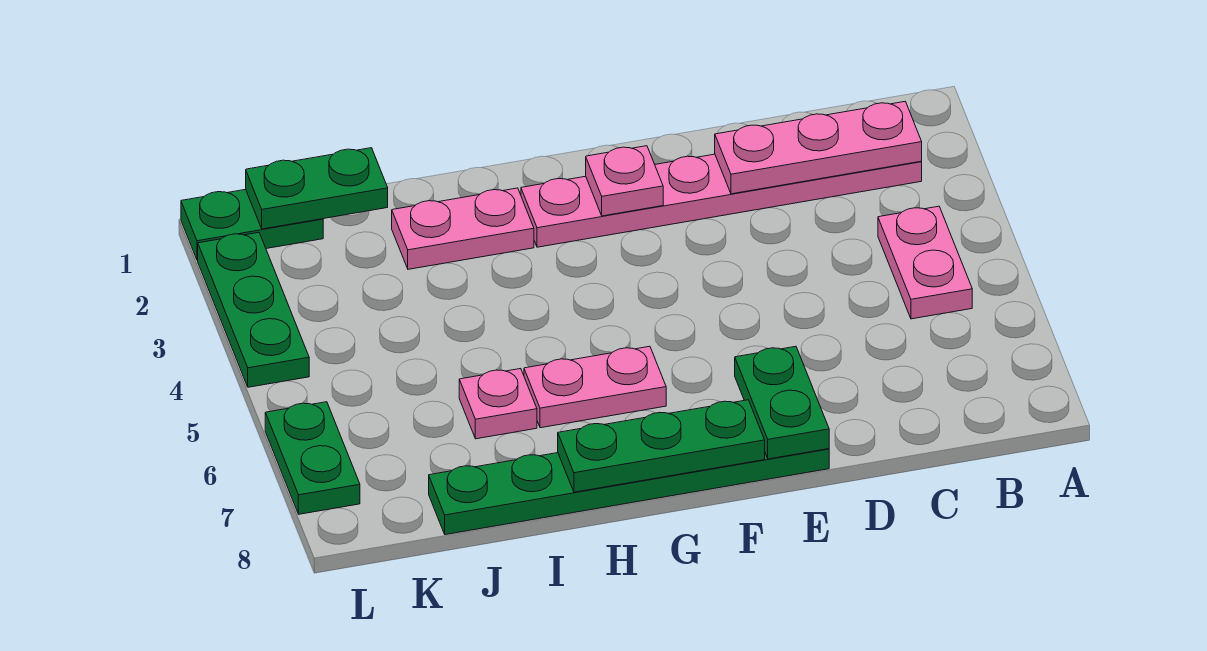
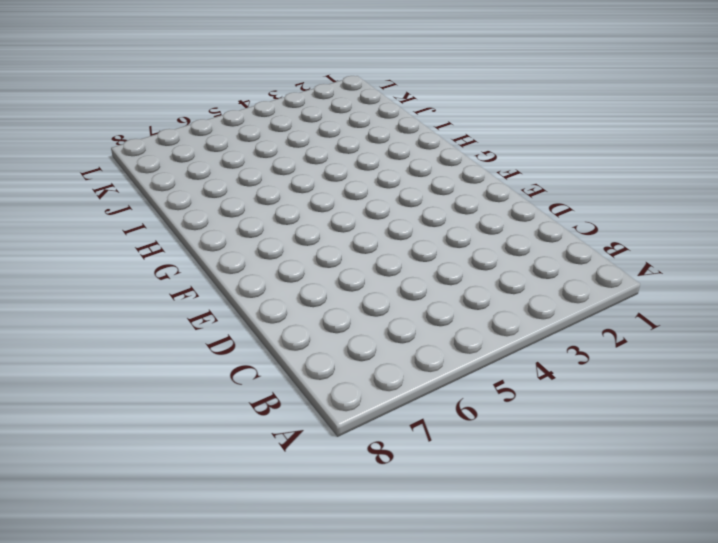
none -> pink 1x6 plate [521,154,922,247]
none -> pink 1x2 plate [878,206,972,319]
none -> green 1x6 plate [429,449,829,535]

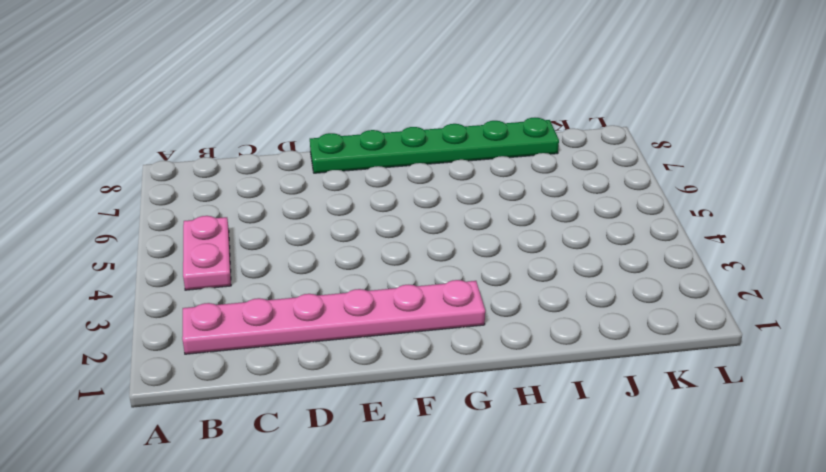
none -> pink 1x2 plate [524,346,666,428]
none -> pink 1x2 plate [392,188,534,269]
none -> pink 1x1 plate [459,369,537,439]

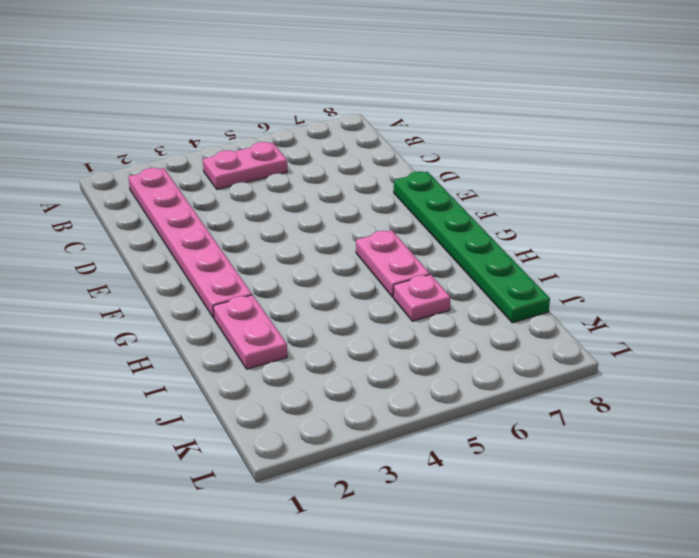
none -> green 1x2 plate [181,189,323,260]
none -> green 1x3 plate [198,232,309,387]
none -> green 1x2 plate [265,402,360,514]

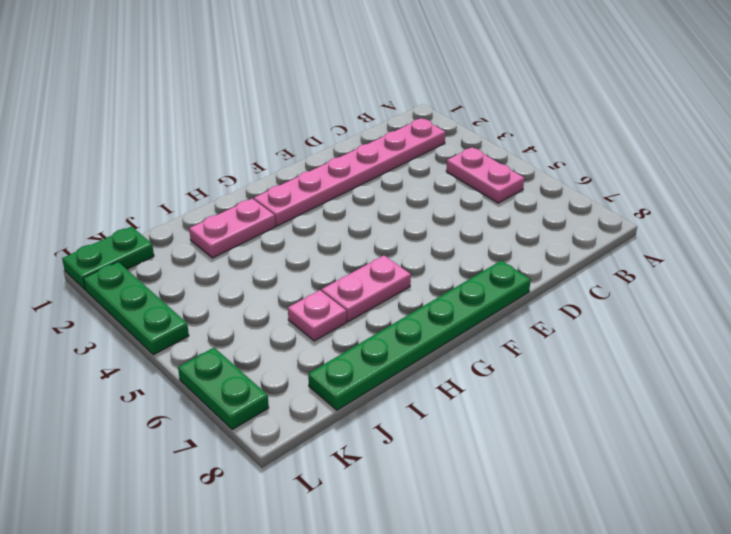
none -> pink 1x3 plate [715,102,922,194]
none -> green 1x2 plate [735,346,829,459]
none -> pink 1x1 plate [586,146,663,216]

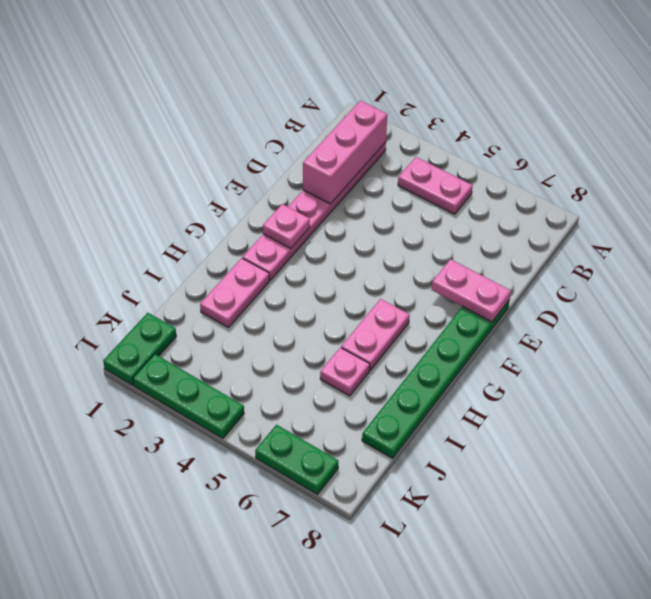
pink 1x3 brick [303,101,387,204] -> pink 1x3 plate [715,102,922,194]
pink 1x2 plate [431,259,511,322] -> green 1x2 plate [735,346,829,459]
none -> green 1x3 plate [558,400,765,492]
none -> green 1x2 plate [246,148,388,229]

